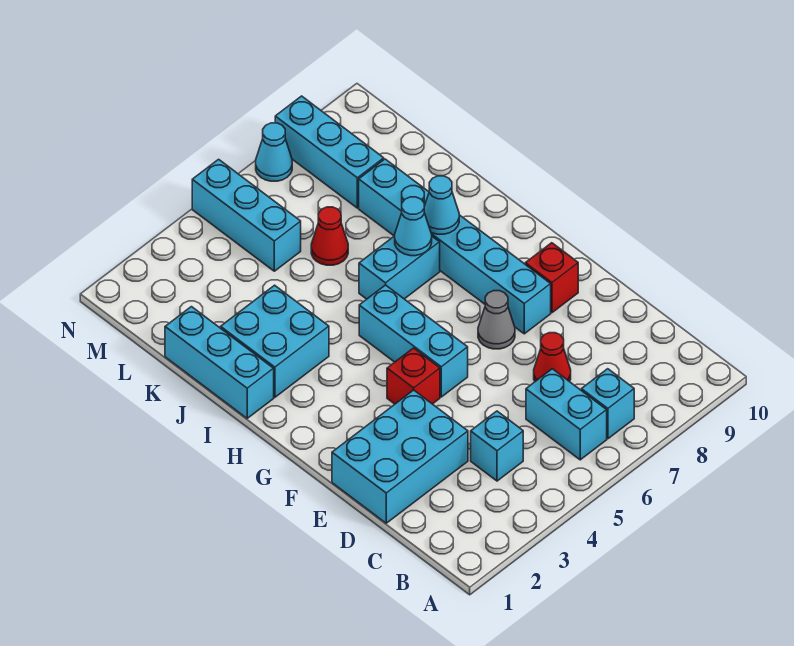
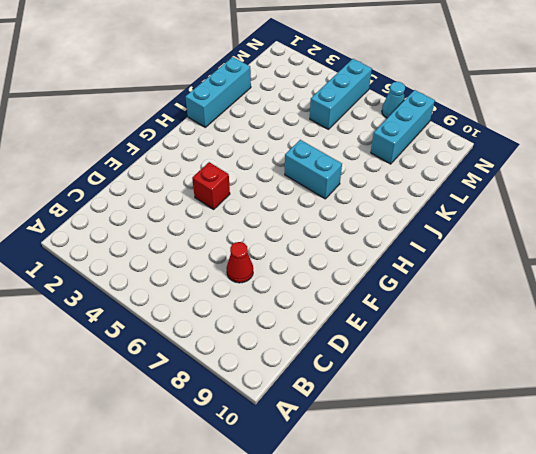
none -> cyan 1x2 brick [526,369,607,460]
none -> cyan 1x1 brick [581,369,634,439]
none -> cyan 1x1 brick [471,411,523,481]

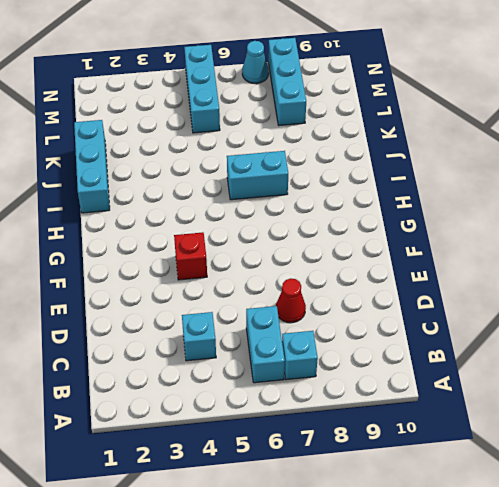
none -> cyan 2x3 brick [332,390,468,523]
none -> cyan 1x3 brick [359,285,468,397]
none -> grey 1x1 cone [478,291,515,349]

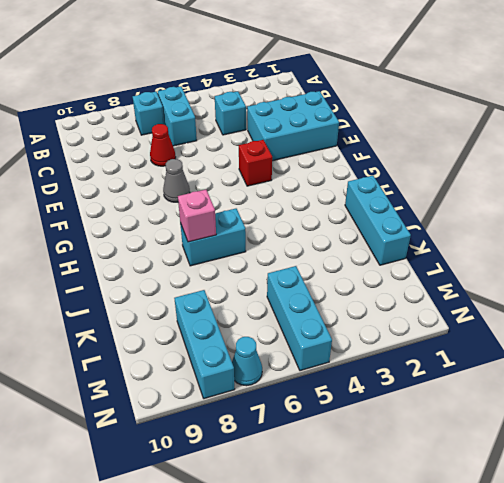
pink 1x1 brick [178,190,216,242] -> cyan 1x1 cone [395,197,432,256]
none -> cyan 1x3 brick [359,285,468,397]
none -> cyan 1x6 brick [359,159,551,334]
none -> red 1x1 brick [525,243,578,313]

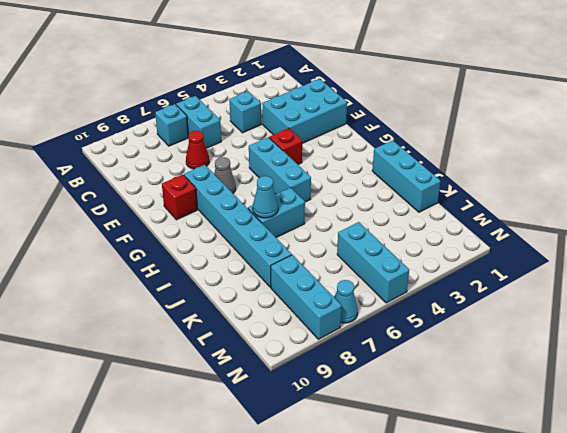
none -> cyan 2x2 brick [221,285,329,397]
none -> red 1x1 cone [311,207,348,265]
none -> cyan 1x1 cone [424,176,459,234]

